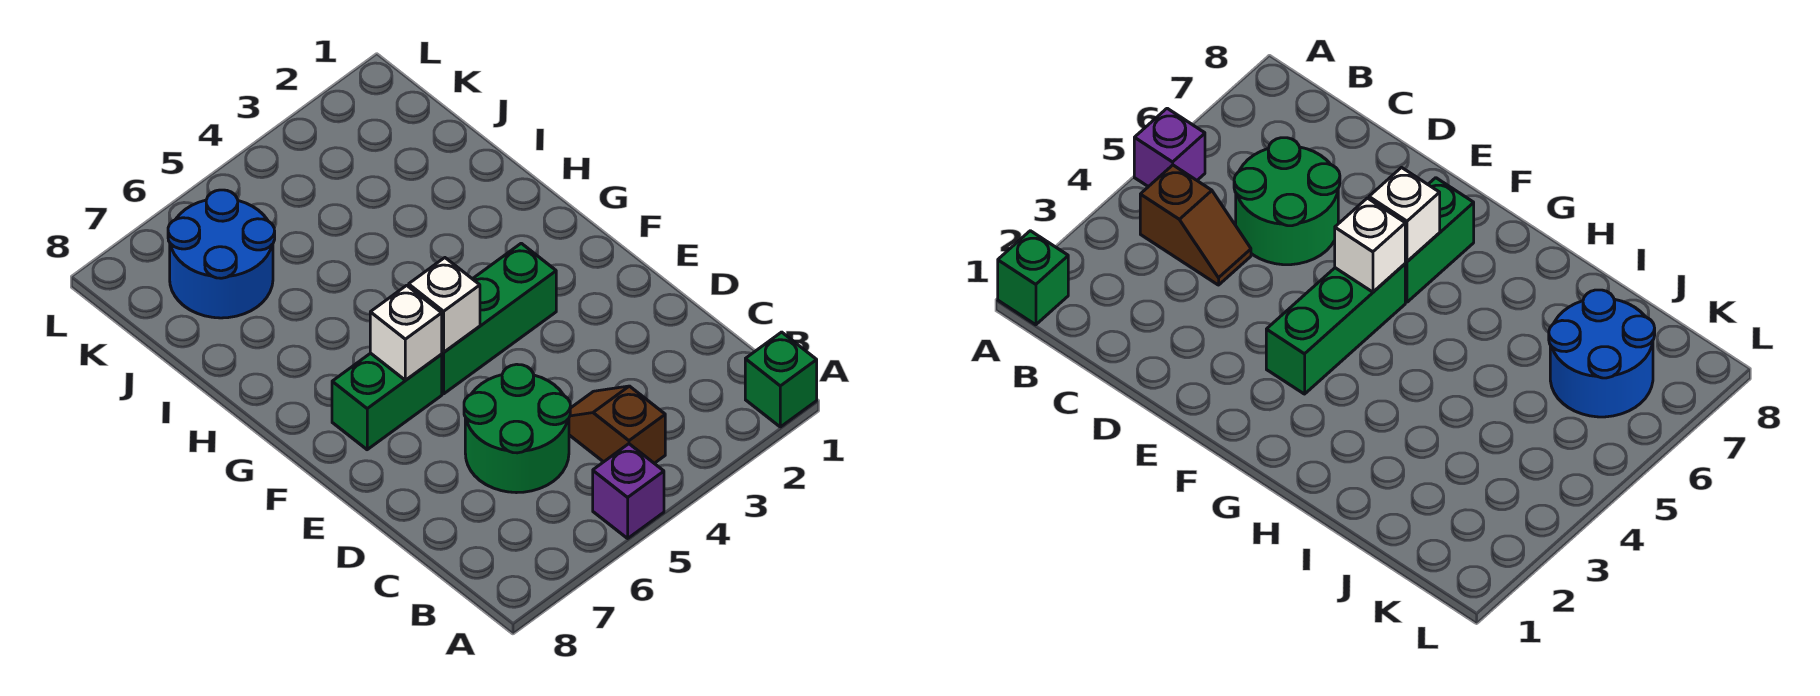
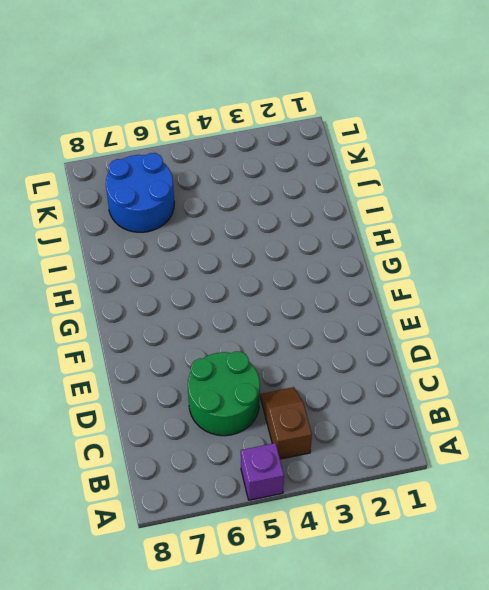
none -> green 1x1 brick [745,332,817,427]
none -> green 1x3 brick [442,243,556,394]

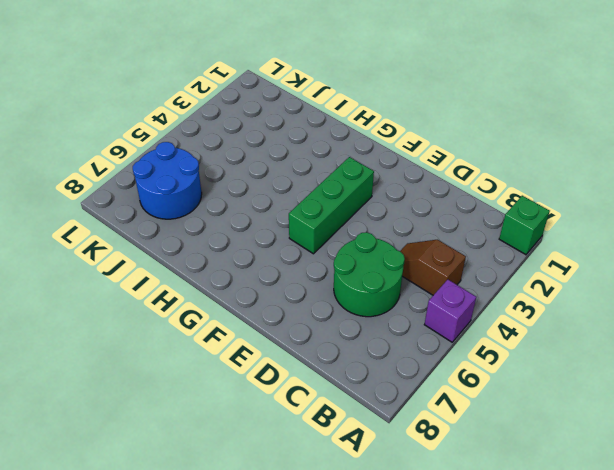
none -> green 1x2 brick [332,353,442,450]
none -> white 1x1 brick [408,258,480,353]

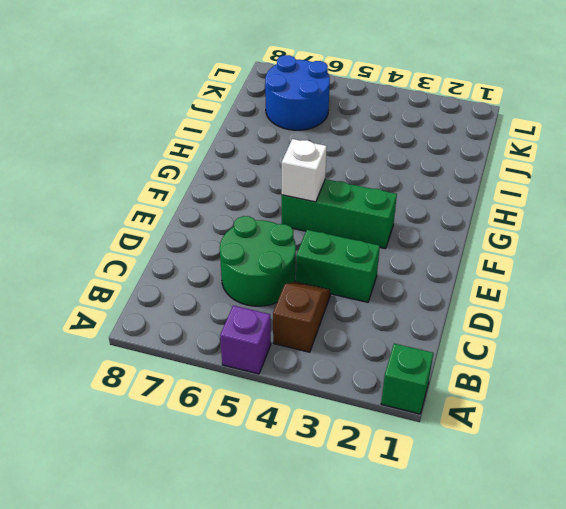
green 1x2 brick [296,230,380,302] -> green 1x2 brick moved to [332,353,442,450]
none -> white 1x1 brick [370,285,442,380]

